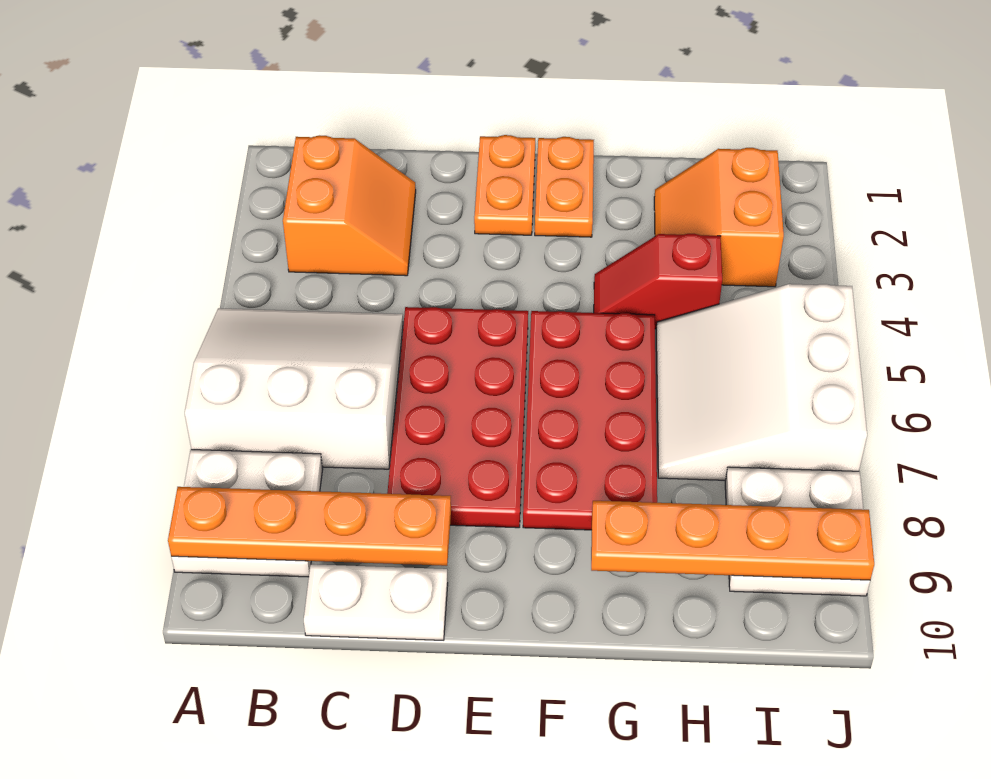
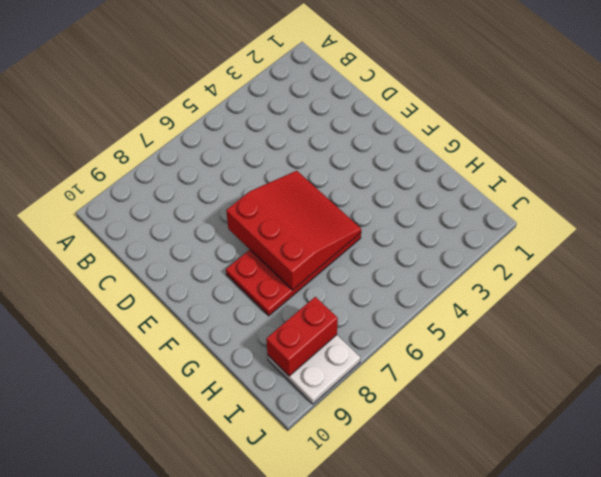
red 3x3 slope [226,171,361,290] -> none
red 1x2 brick [266,297,338,376] -> orange 1x4 plate [591,501,874,580]
none -> white 3x3 slope [185,308,403,469]
none -> white 2x2 plate [172,450,323,577]
none -> orange 2x2 slope [283,135,416,276]

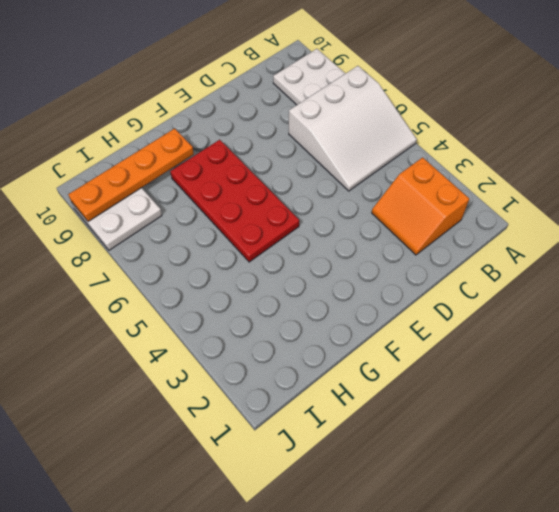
none -> white 1x2 plate [304,564,448,640]
none -> red 2x4 plate [387,307,528,528]
none -> orange 1x2 plate [474,135,535,235]

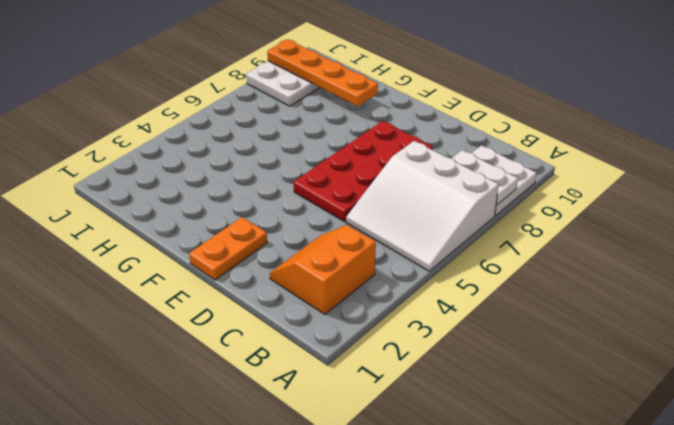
white 1x2 plate [451,150,518,205] -> white 1x2 plate moved to [304,564,448,640]
none -> orange 1x2 plate [535,137,594,237]
none -> red 2x4 plate [523,311,657,530]
none -> red 1x2 slope [594,234,722,329]

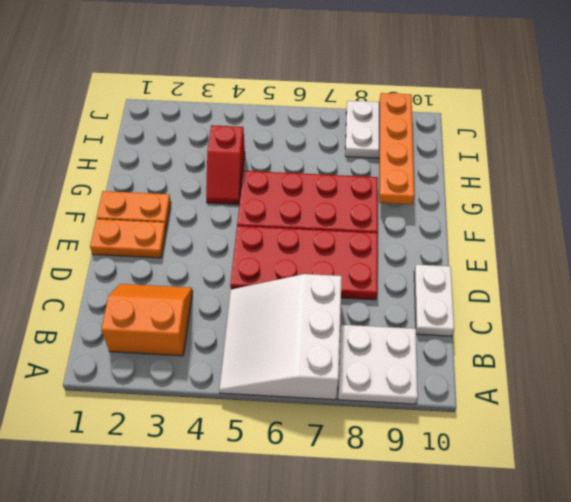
none -> orange 2x2 slope [654,148,784,287]
none -> white 3x3 slope [656,284,867,480]
none -> orange 1x4 plate [168,487,451,566]

